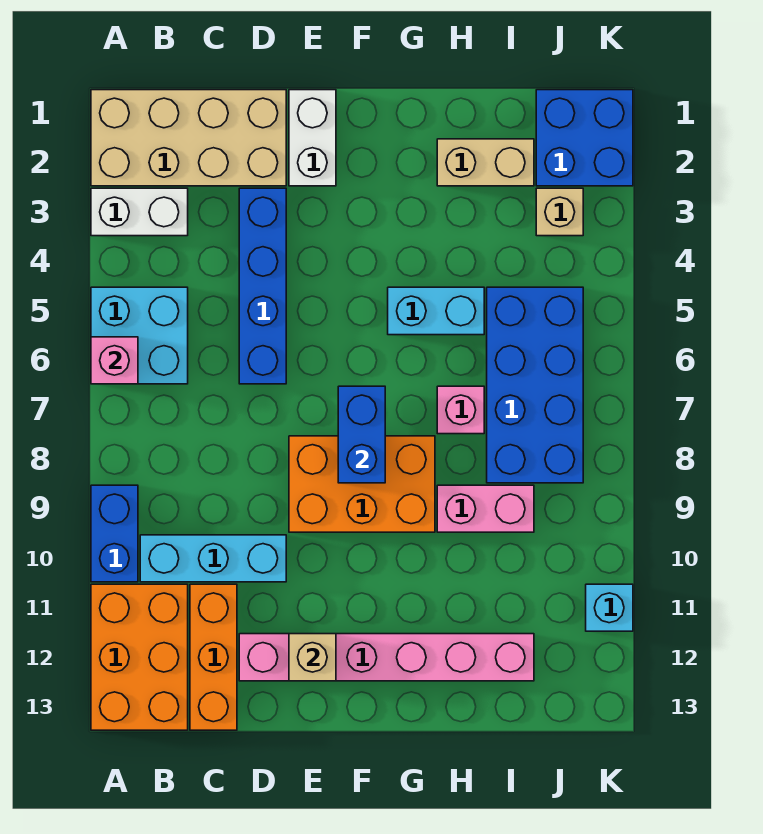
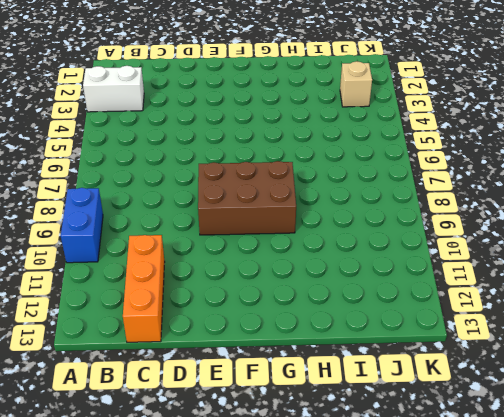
brown 2x3 brick [198,161,296,235] -> orange 2x3 brick [289,436,435,532]
none -> tan 2x4 brick [91,90,286,186]
none -> cyan 2x2 brick [91,287,188,384]
none -> orange 2x3 brick [91,584,188,730]

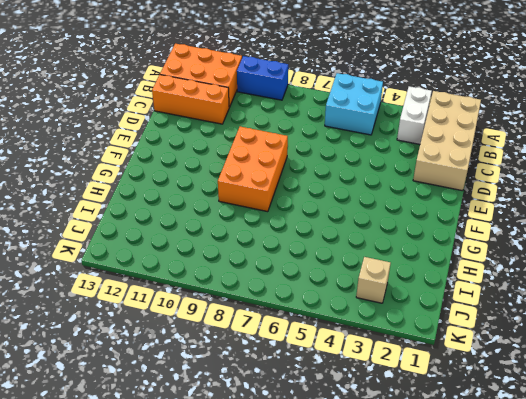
none -> cyan 1x3 brick [140,535,286,582]
none -> blue 1x4 brick [239,188,286,384]
none -> pink 1x6 brick [239,634,534,681]

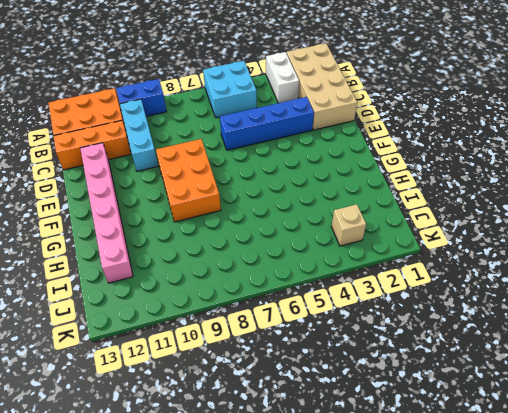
none -> white 1x2 brick [289,90,336,186]
none -> cyan 1x2 brick [388,287,484,335]
none -> tan 1x2 brick [437,139,534,186]

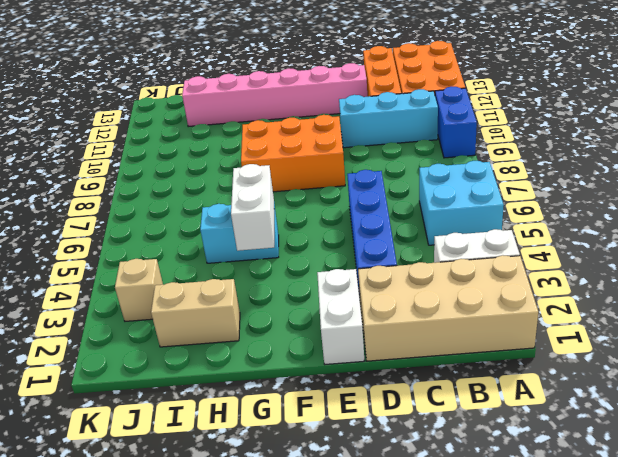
white 1x2 brick [231,164,274,251] -> none
none -> pink 1x1 brick [437,386,484,434]
none -> pink 1x2 brick [437,485,534,532]
none -> blue 2x4 brick [487,287,583,483]

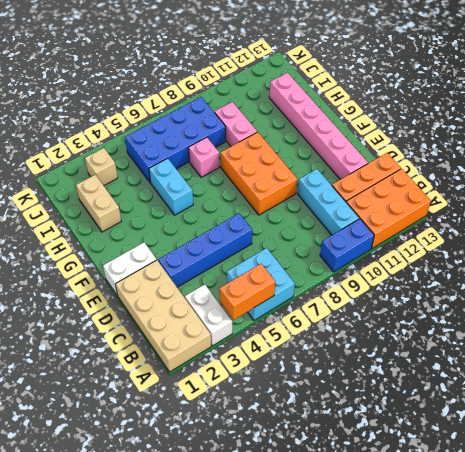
orange 1x2 brick [219,264,275,320] -> none
none -> blue 2x2 brick [536,90,633,186]
none -> cyan 1x1 brick [586,584,633,631]
none -> pink 1x1 brick [91,337,138,384]

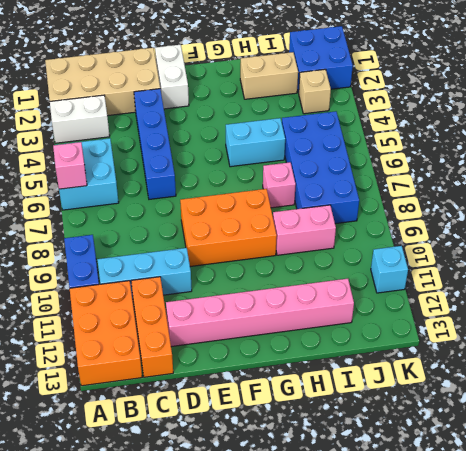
none -> tan 1x1 brick [289,634,336,681]
none -> blue 1x2 brick [338,386,385,483]

